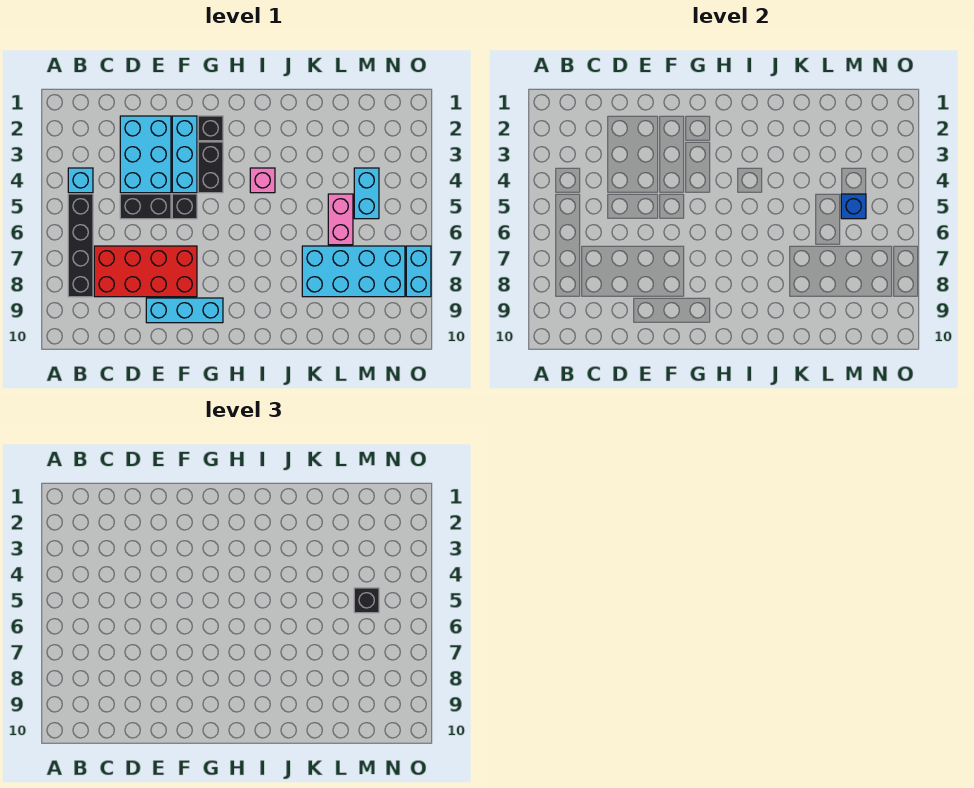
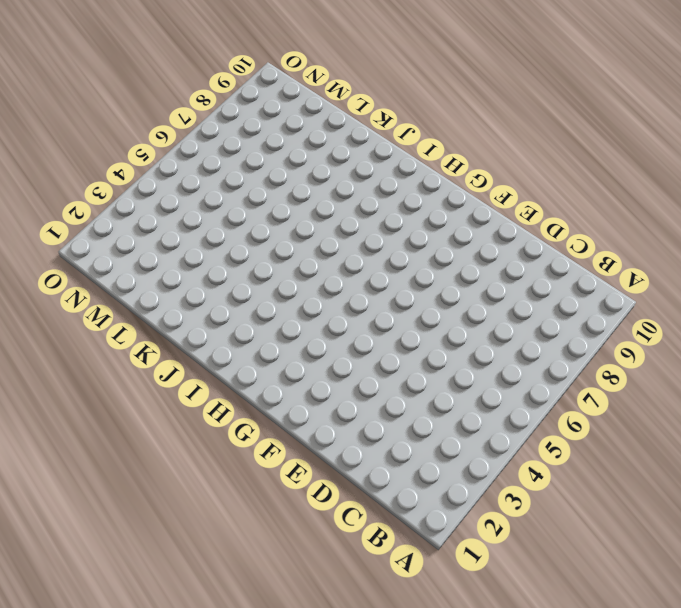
none -> cyan 1x1 brick [68,168,93,193]
none -> black 1x4 brick [68,194,93,297]
none -> red 2x4 brick [94,246,197,297]

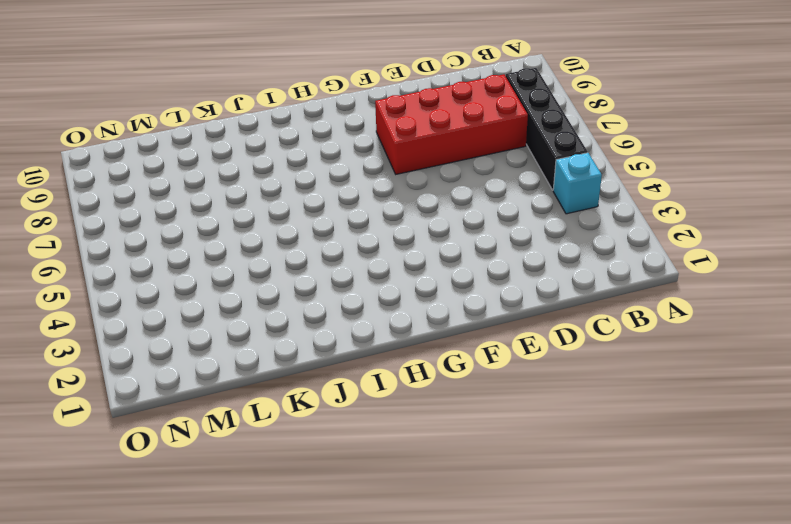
none -> cyan 2x3 brick [120,116,171,193]
none -> black 1x2 brick [120,194,171,219]
none -> cyan 1x3 brick [146,298,223,323]

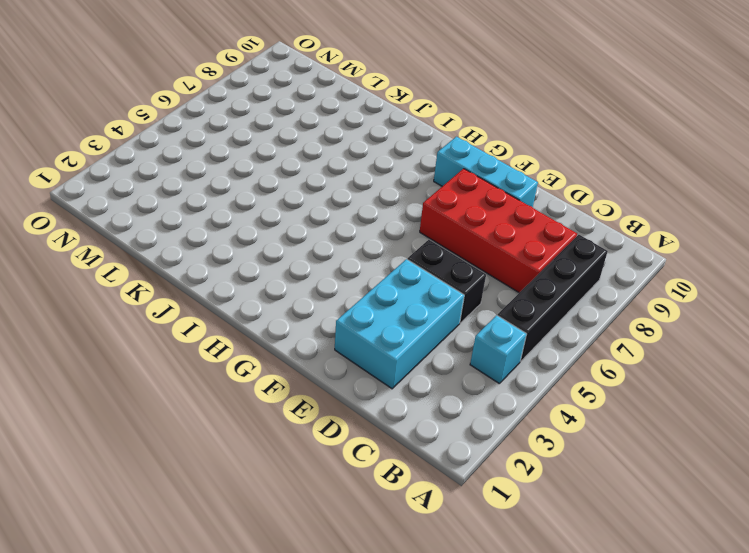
none -> cyan 1x3 brick [172,116,197,193]
none -> black 1x1 brick [172,194,197,219]
none -> black 1x1 brick [198,116,223,141]

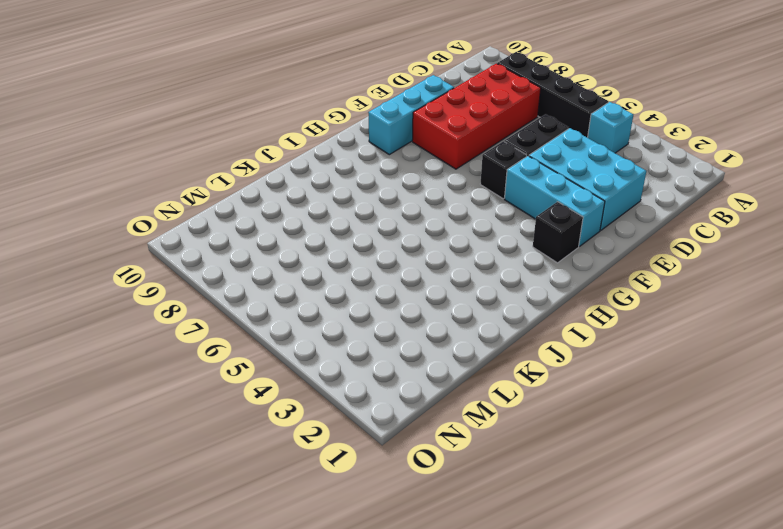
none -> black 1x2 brick [198,142,223,193]
none -> pink 1x1 brick [250,168,275,193]
none -> cyan 2x4 brick [302,246,405,297]

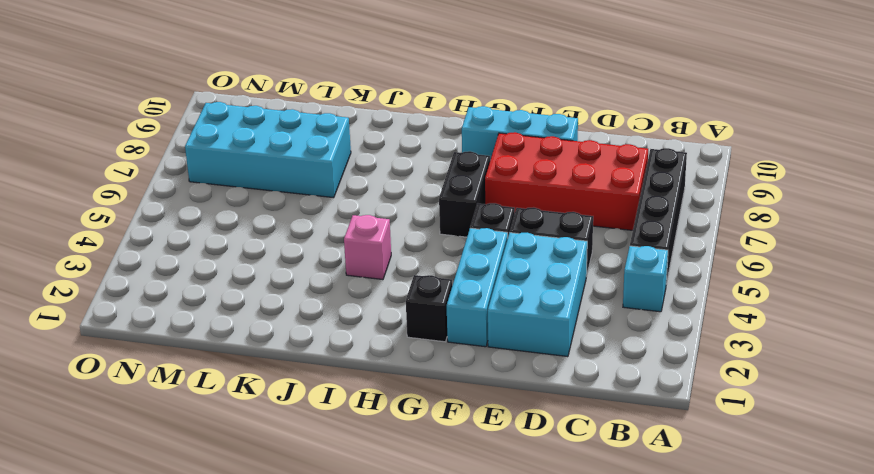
black 1x2 brick [439,151,490,237] -> black 1x2 brick moved to [198,142,223,193]
none -> pink 1x2 brick [328,194,353,245]
none -> cyan 1x2 brick [354,168,379,219]
none -> cyan 1x2 brick [406,246,431,297]

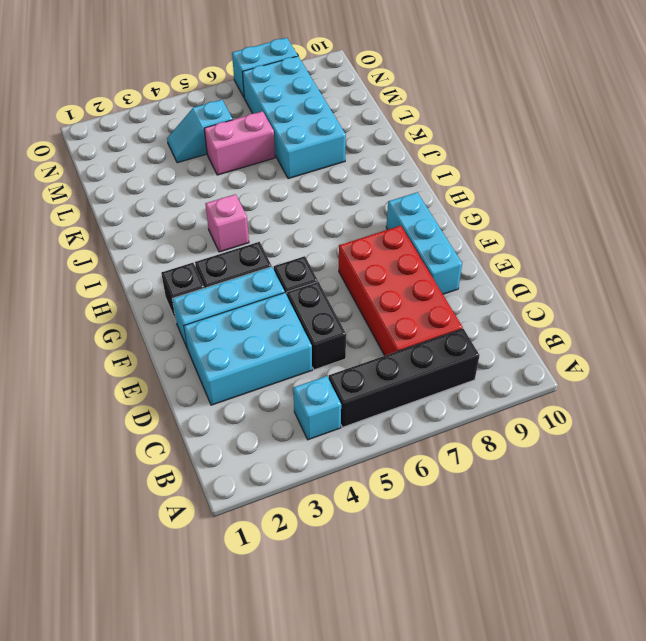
cyan 1x2 slope [167,100,233,163] -> cyan 1x2 brick [354,168,379,219]
none -> blue 1x1 brick [841,194,866,219]
none -> black 1x1 brick [354,588,379,613]

